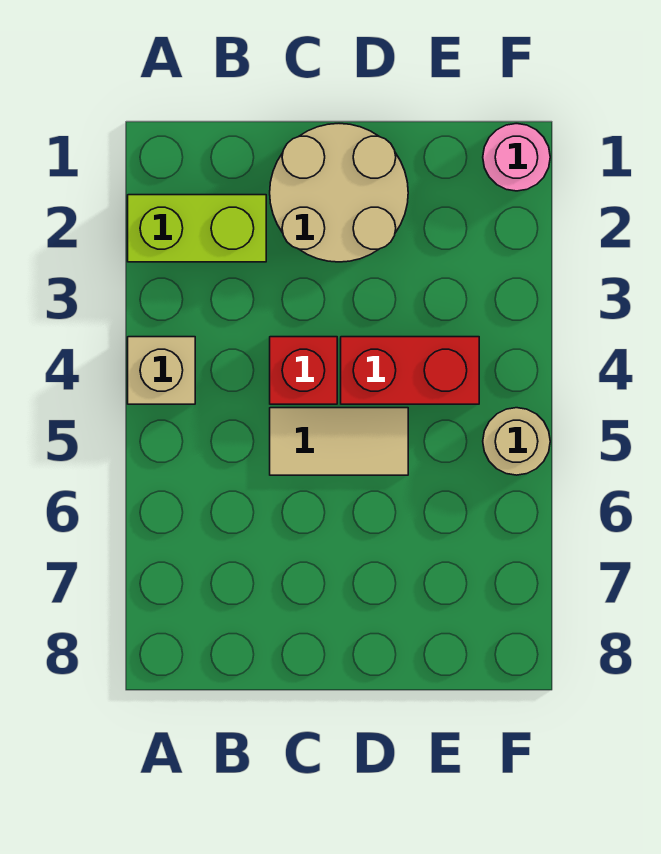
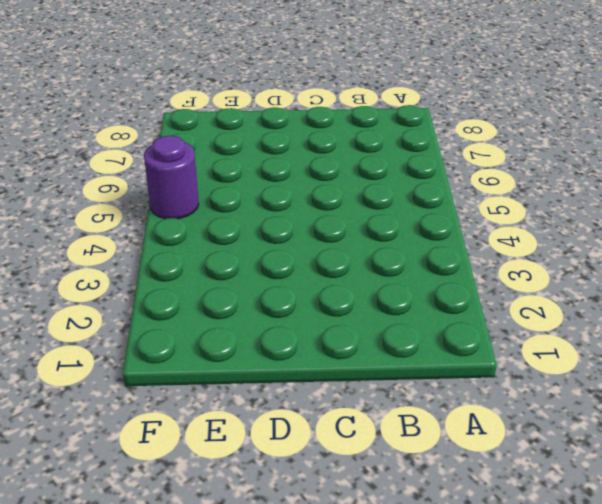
purple 1x1 round brick [144,136,199,219] -> tan 1x1 round brick [483,408,550,475]
none -> lime 1x2 brick [128,195,266,262]
none -> tan 1x1 brick [128,337,195,404]

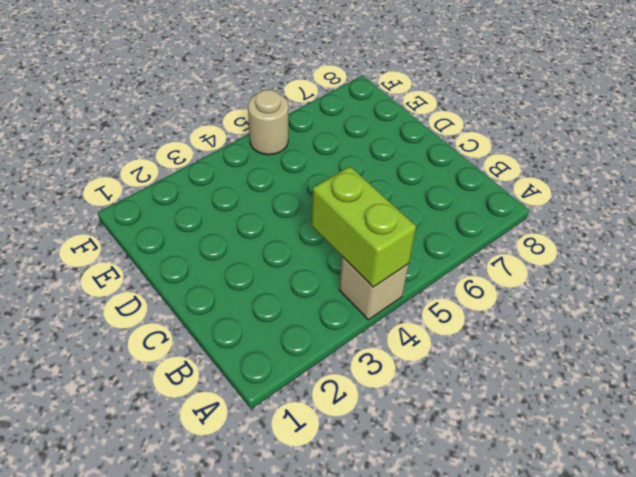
lime 1x2 brick [311,166,416,287] -> lime 1x2 brick moved to [128,195,266,262]
none -> tan 2x2 round brick [270,124,408,262]
none -> red 1x1 brick [270,337,337,404]

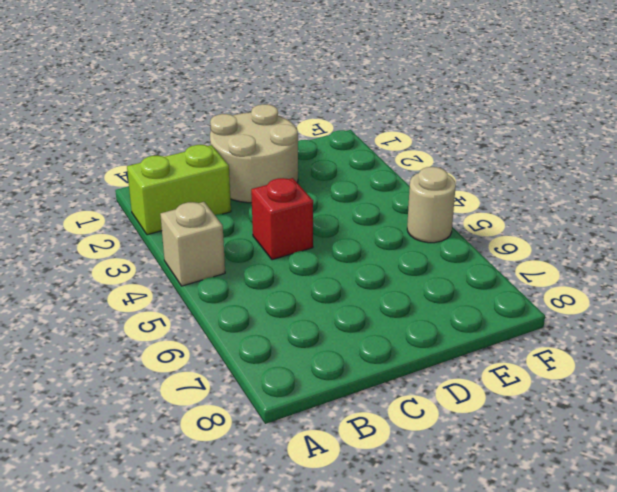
none -> tan 1x2 tile [270,408,408,475]
none -> red 1x2 brick [341,337,479,404]

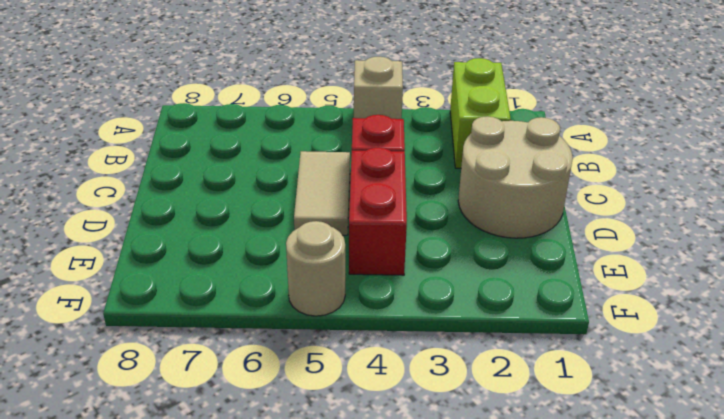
none -> pink 1x1 round brick [483,124,550,191]

